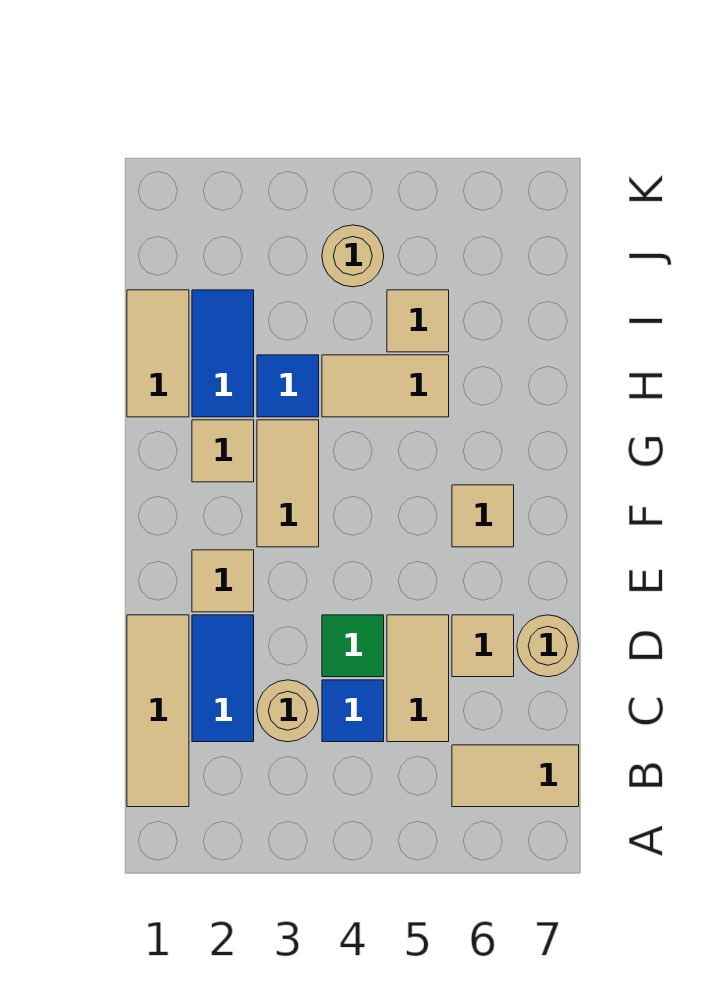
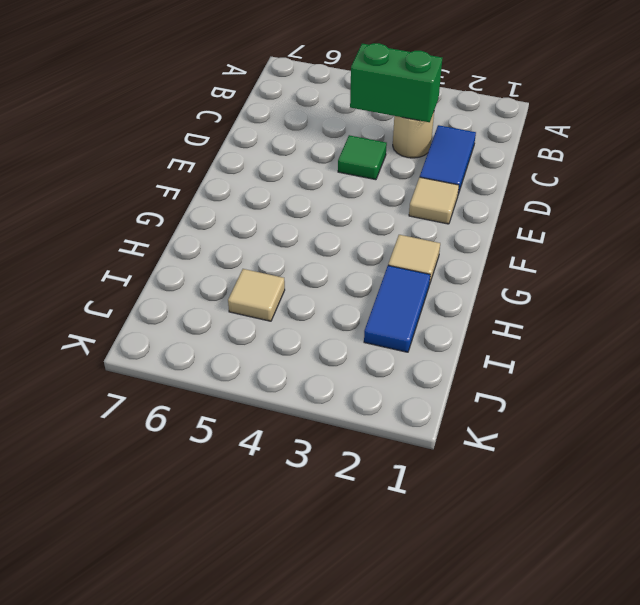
green 1x2 brick [350,43,442,122] -> none
none -> tan 1x3 tile [127,615,189,807]
none -> tan 1x2 tile [452,745,579,807]
none -> blue 1x1 tile [322,680,384,742]

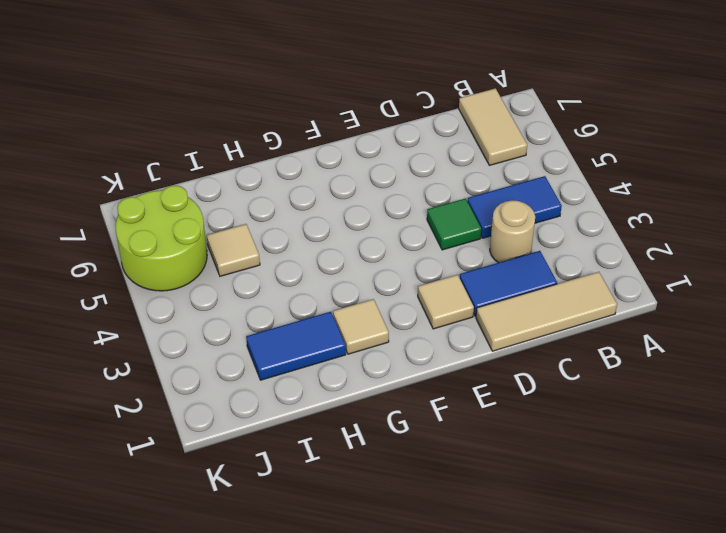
blue 1x2 tile [467,176,562,238] -> blue 1x1 tile [322,680,384,742]
lime 2x2 round brick [115,186,207,291] -> none
none -> tan 1x2 tile [387,615,449,742]
none -> tan 1x1 tile [452,615,514,677]
none -> tan 1x1 round brick [517,615,579,677]

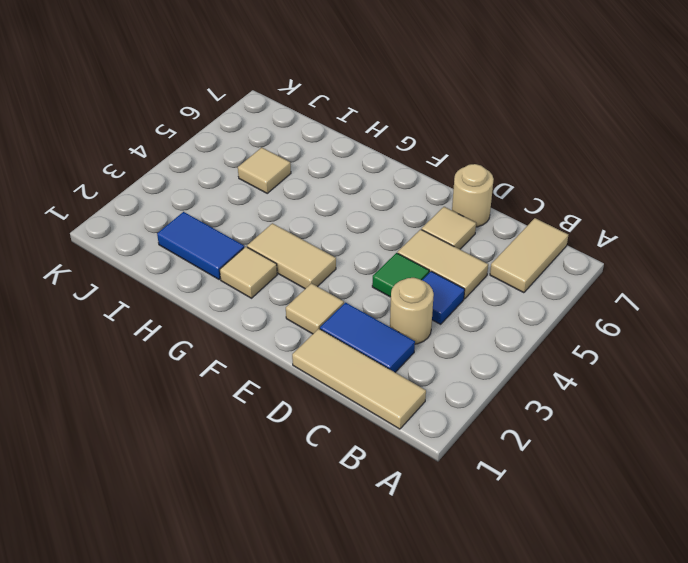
none -> tan 1x1 tile [452,485,514,547]
none -> tan 1x2 tile [127,290,189,417]
none -> blue 1x1 tile [257,355,319,417]

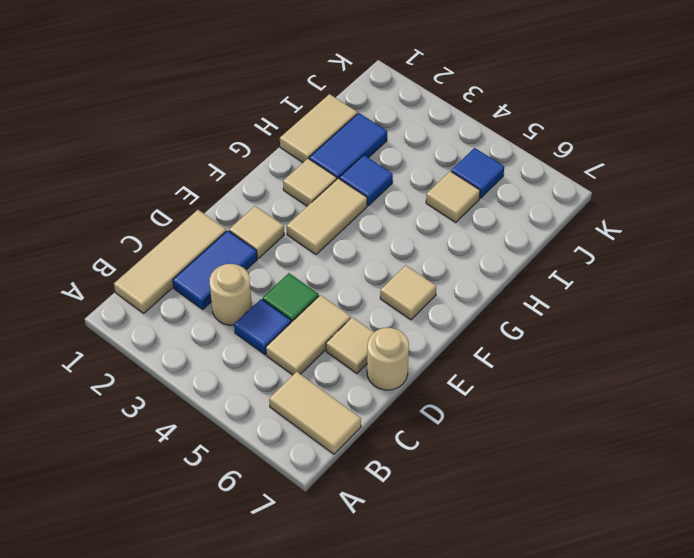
blue 1x1 tile [451,148,504,198] -> none
none -> tan 1x2 tile [322,355,449,417]
none -> tan 1x1 round brick [322,225,384,287]

